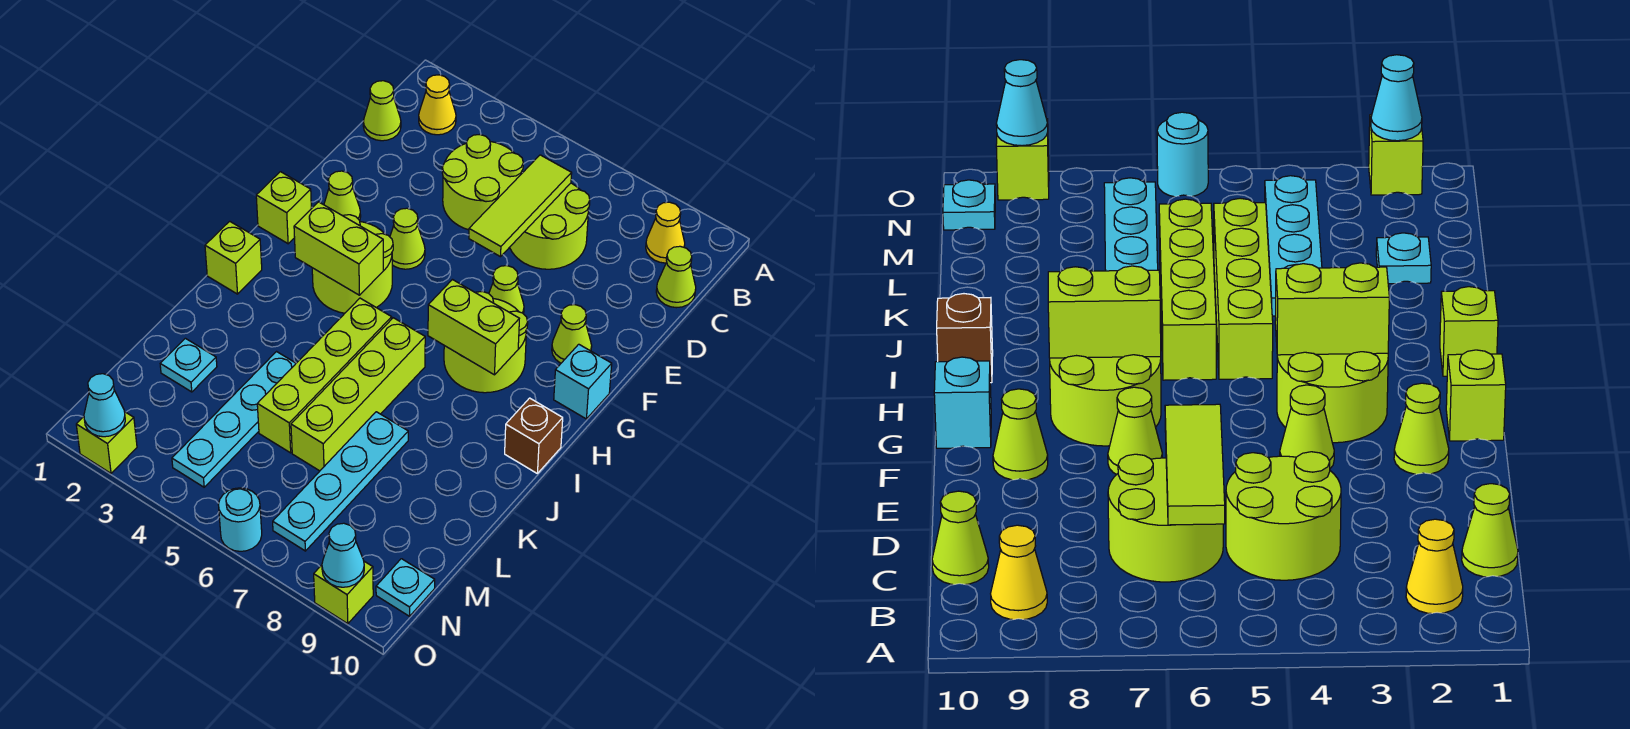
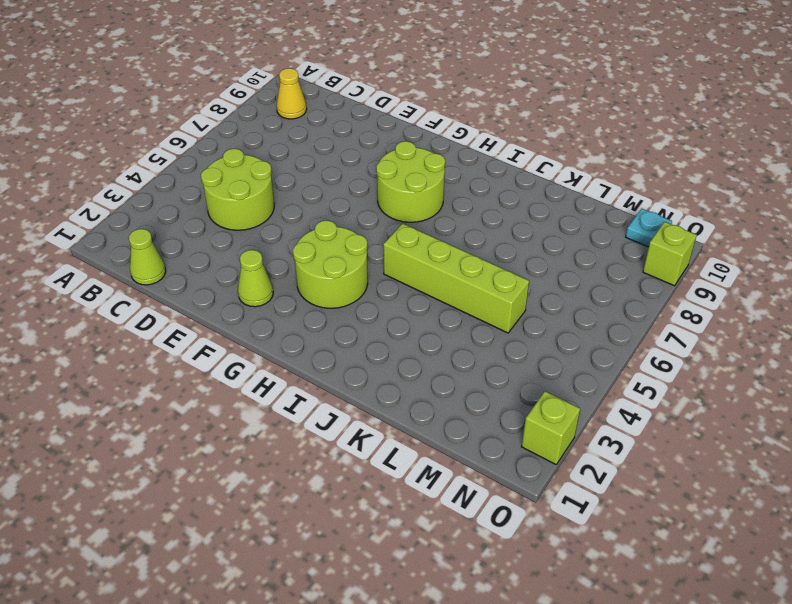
none -> yellow 1x1 cone [419,75,456,135]
none -> lime 2x2 round brick [510,183,590,269]
none -> lime 1x1 cone [656,246,696,308]
none -> lime 1x1 cone [390,208,425,269]

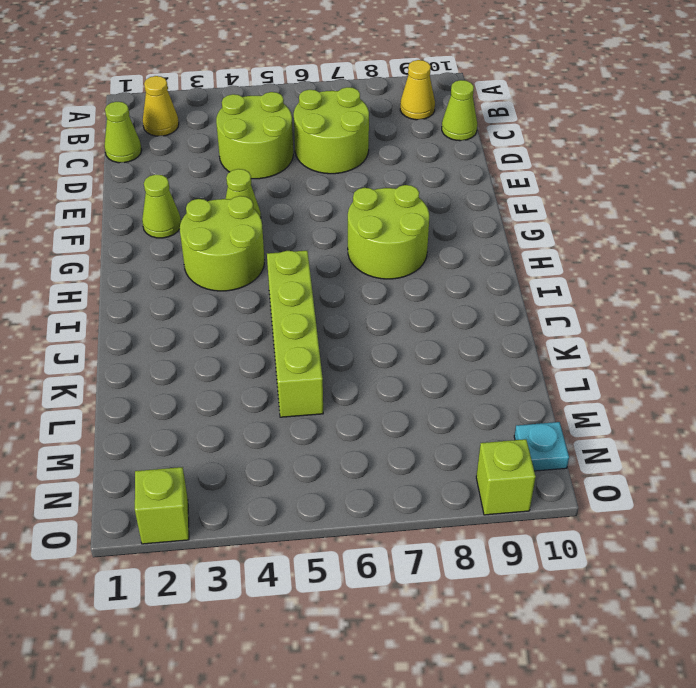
none -> lime 1x1 cone [489,266,524,314]
none -> lime 1x1 cone [552,305,592,363]
none -> lime 1x1 brick [256,172,311,244]
none -> cyan 1x1 brick [554,344,612,419]

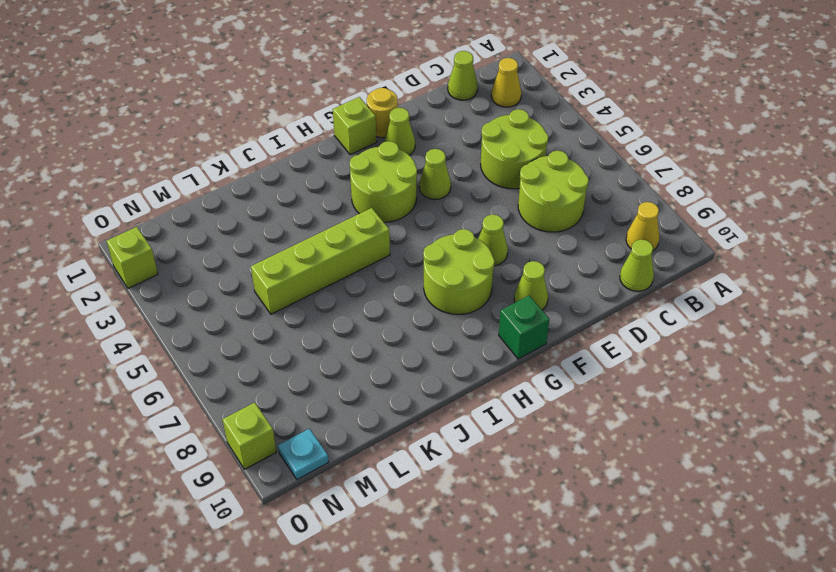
yellow 1x1 round brick [367,88,398,138] -> none
green 1x1 brick [499,296,549,359] -> cyan 1x1 brick [554,344,612,419]
none -> lime 1x1 brick [205,221,262,294]
none -> lime 1x4 brick [291,318,425,471]
none -> brown 1x1 brick [505,398,563,473]
none -> cyan 1x4 plate [172,352,296,487]

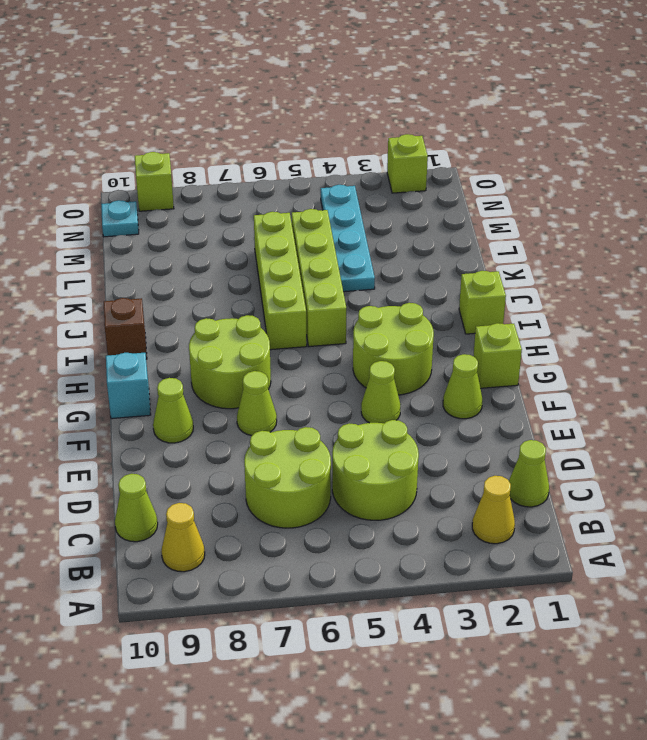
none -> cyan 1x4 plate [273,412,408,551]
none -> cyan 1x1 plate [160,338,217,392]
none -> cyan 1x1 round brick [218,488,262,551]
none -> lime 1x3 tile [469,155,572,257]

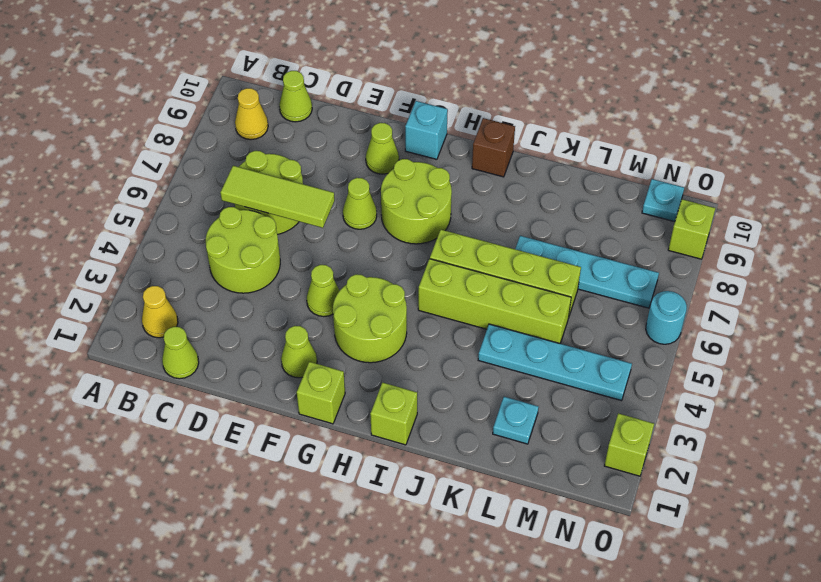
none -> lime 1x2 brick [294,202,384,295]
none -> lime 1x2 brick [428,280,519,375]
none -> cyan 1x1 cone [84,374,125,437]
none -> cyan 1x1 cone [322,523,364,587]

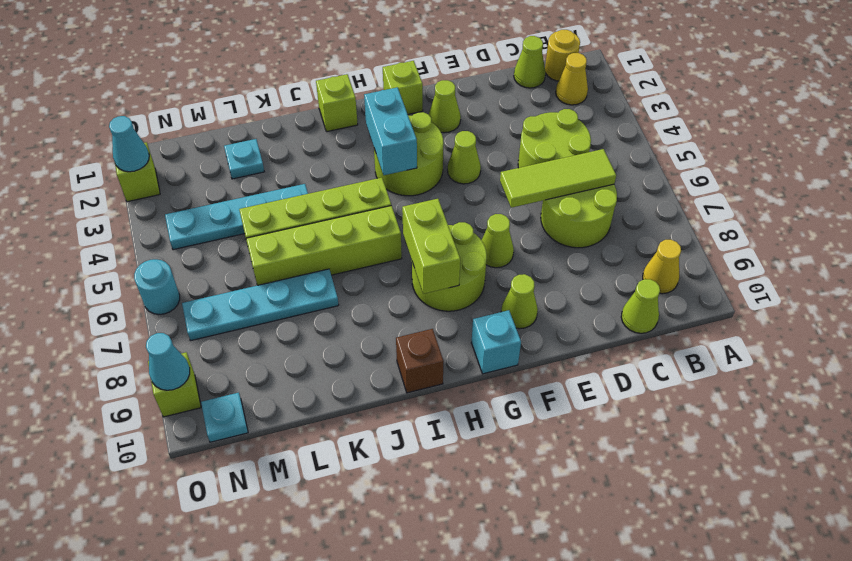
yellow 1x1 round brick [545,30,580,81] -> none
cyan 1x2 brick [364,87,417,175] -> lime 1x2 brick [294,202,384,295]

